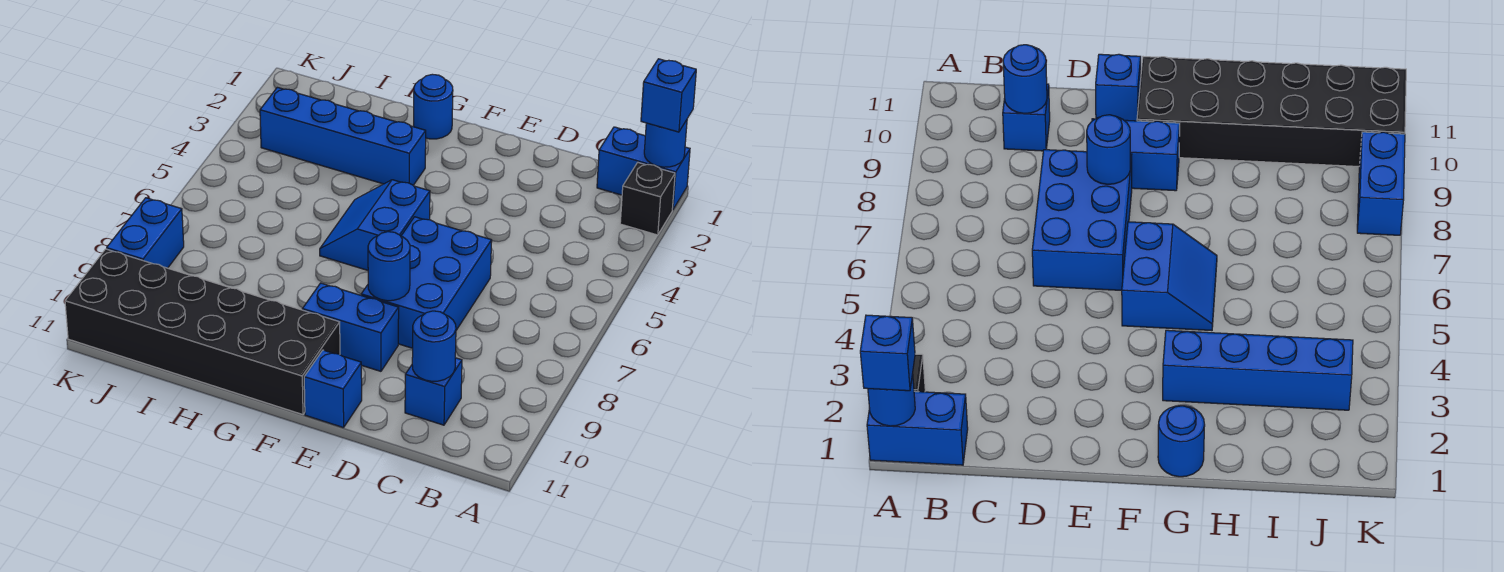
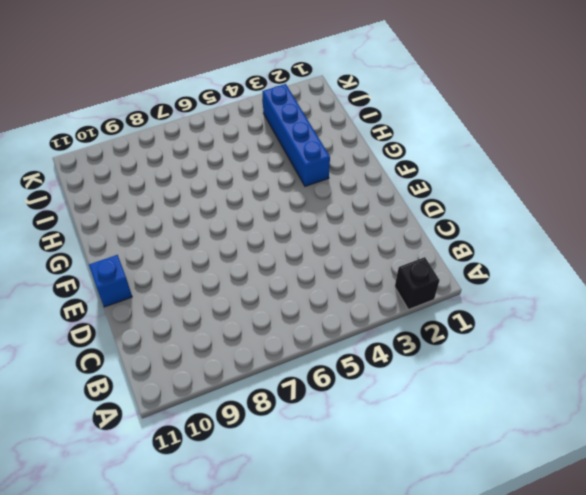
none -> blue 1x2 brick [597,127,690,210]
none -> blue 1x1 brick [405,358,462,425]
none -> blue 2x3 brick [361,217,492,348]

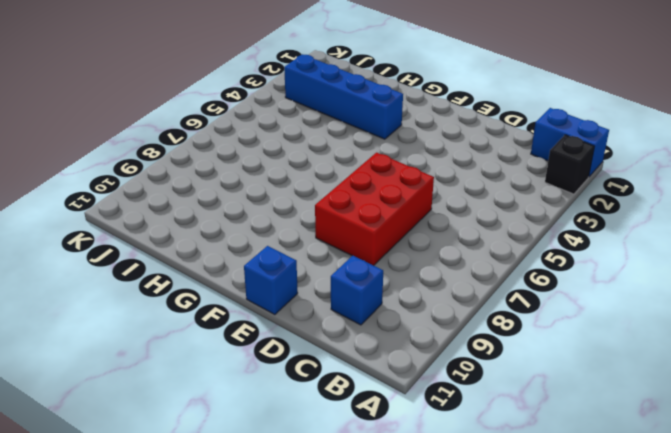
red 2x3 brick [315,153,434,265] -> blue 2x3 brick [361,217,492,348]
none -> blue 1x2 brick [302,283,399,371]
none -> blue 2x2 slope [320,180,430,270]
none -> black 2x6 brick [65,249,340,415]

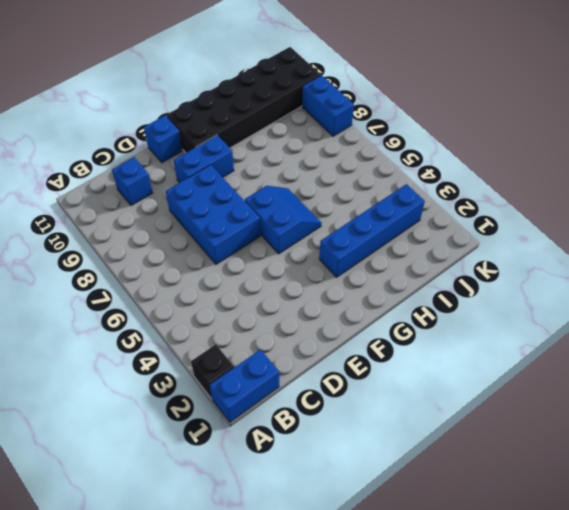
none -> blue 1x1 round brick [414,74,453,139]
none -> blue 1x1 round brick [644,120,687,167]
none -> blue 1x1 round brick [412,311,456,381]

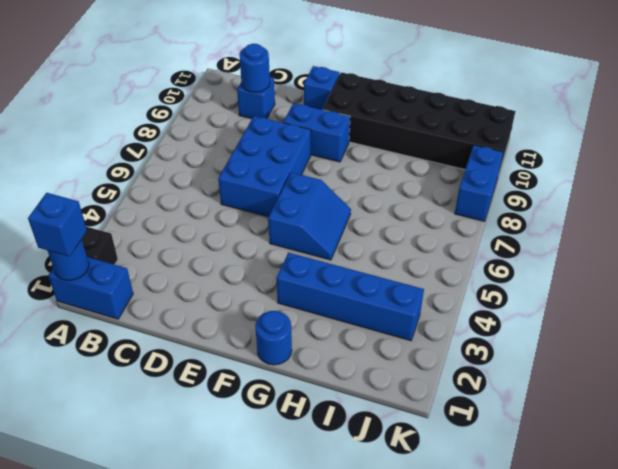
none -> blue 1x1 round brick [368,232,410,301]

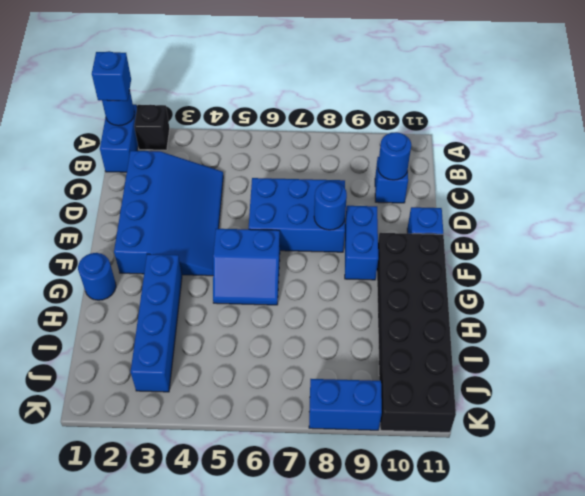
blue 3x4 slope [114,151,223,276] -> none

